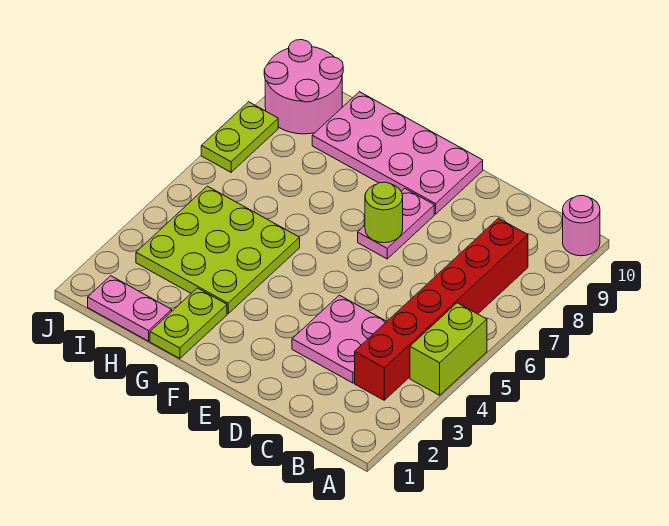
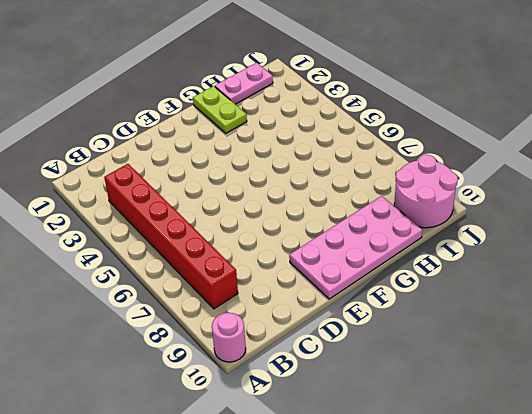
none -> lime 1x2 brick [410,303,487,395]
none -> pink 2x2 plate [292,295,387,383]
none -> pink 1x2 plate [358,189,434,259]

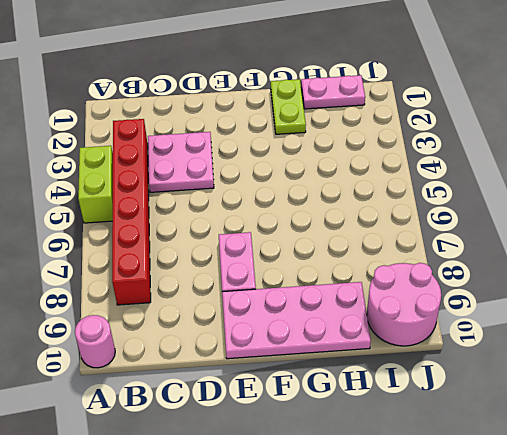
none -> lime 3x3 plate [136,186,300,314]
none -> lime 1x2 plate [201,102,278,172]
none -> lime 1x1 round brick [365,182,403,243]

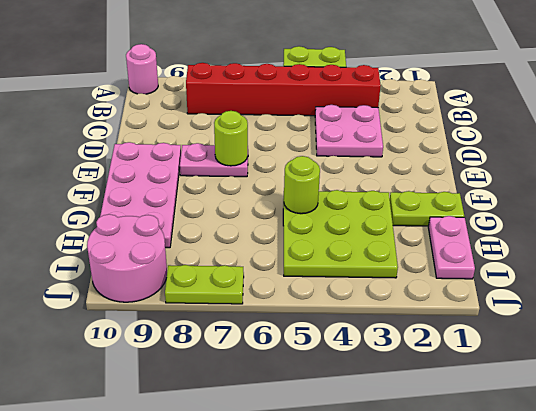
lime 1x1 round brick [284,156,320,214] -> none

